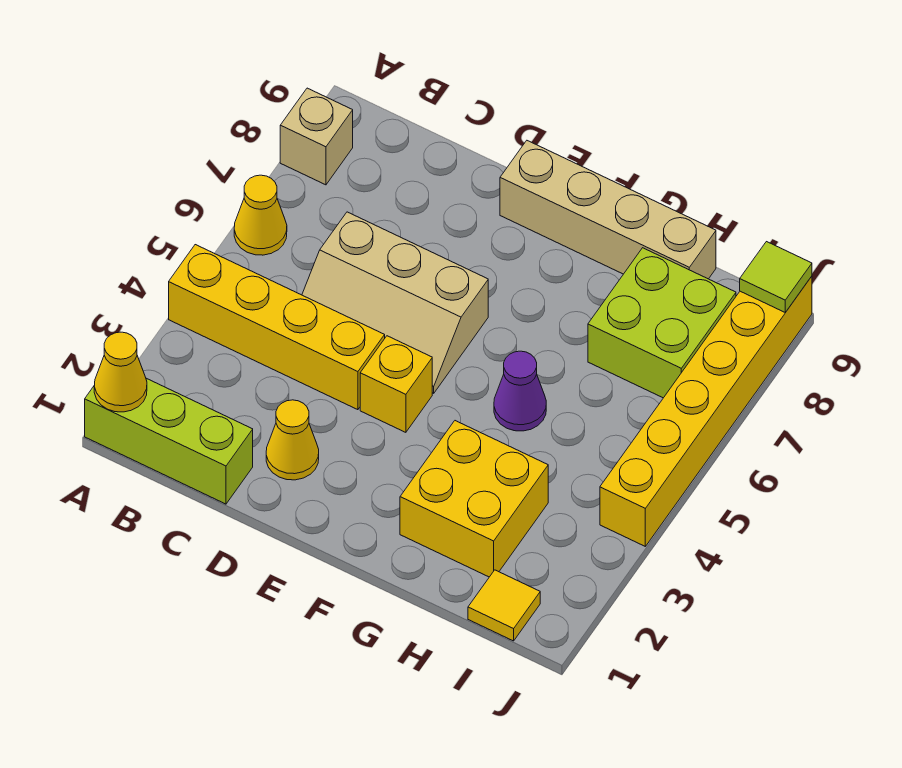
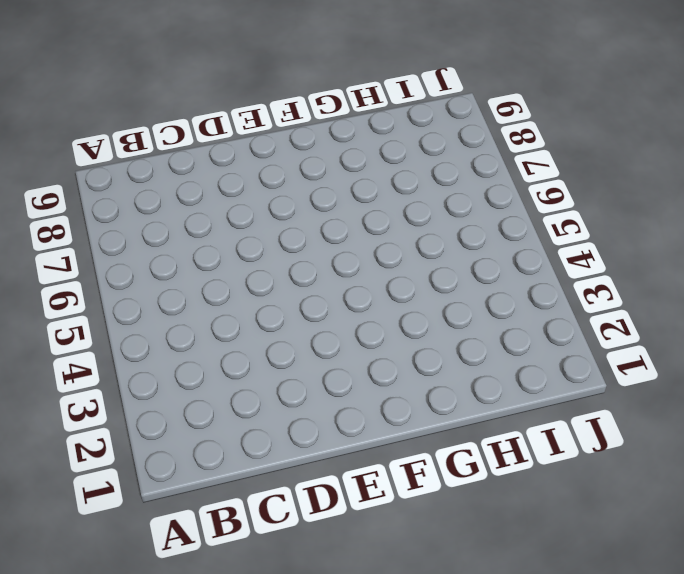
none -> lime 1x3 brick [85,378,253,504]
none -> yellow 1x4 brick [169,245,385,410]
none -> yellow 1x1 cone [234,175,287,255]

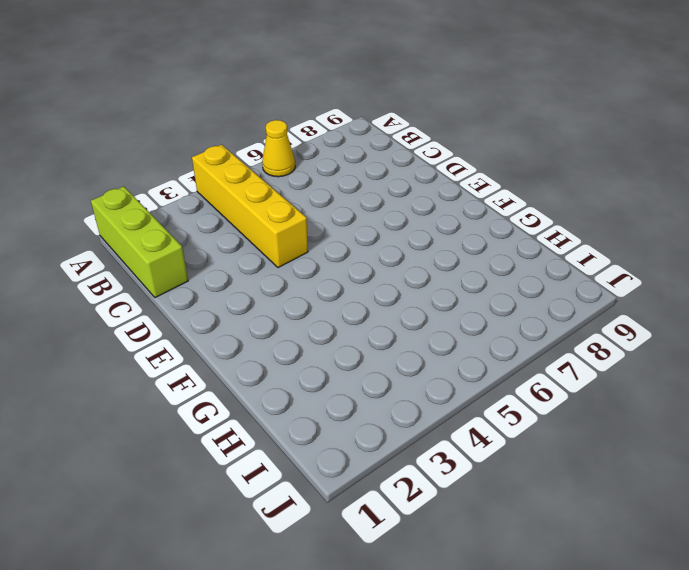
none -> tan 1x1 brick [280,88,353,185]
none -> tan 2x3 slope [302,212,488,393]
none -> yellow 1x1 cone [266,400,319,480]

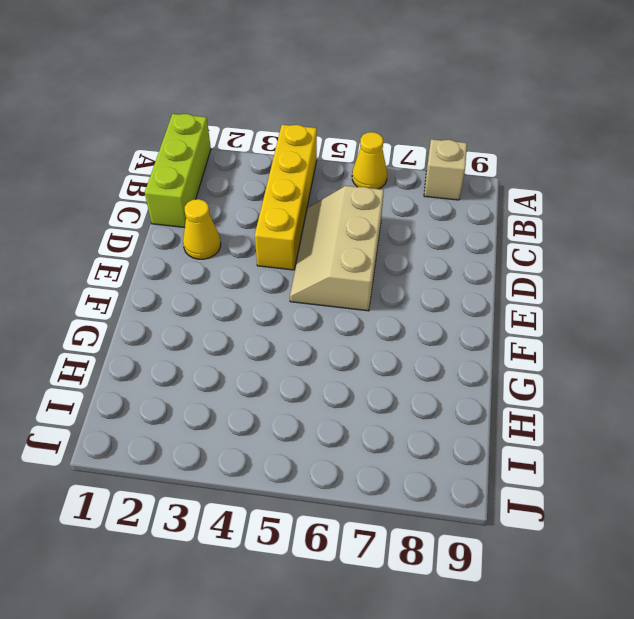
none -> yellow 1x1 brick [360,336,432,432]
none -> tan 1x4 brick [500,141,716,279]
none -> yellow 2x2 brick [400,421,548,577]

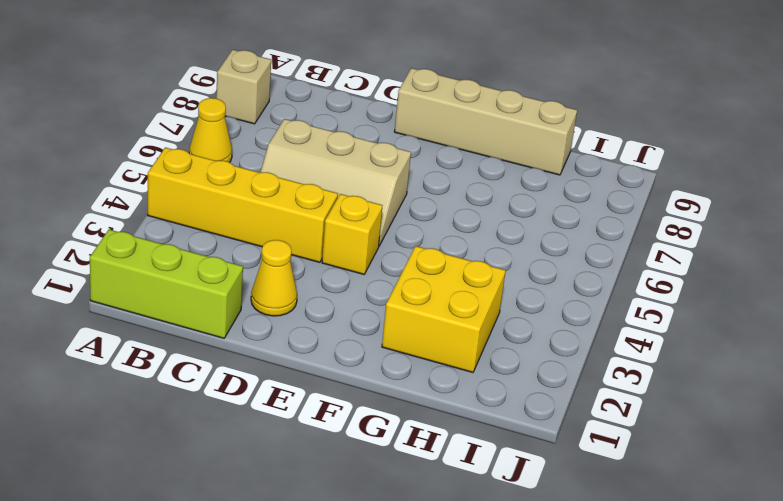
none -> purple 1x1 cone [494,351,546,431]
none -> lime 2x2 brick [588,248,736,398]
none -> yellow 1x1 tile [468,570,540,641]

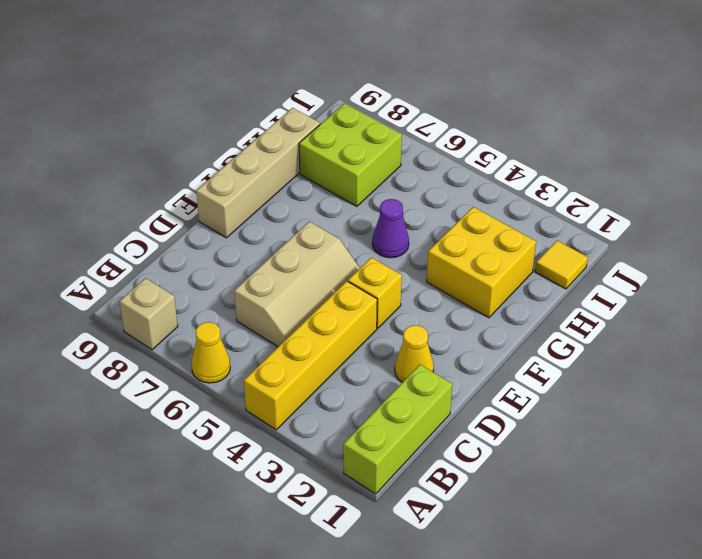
none -> yellow 1x6 brick [600,276,812,546]
none -> yellow 1x1 cone [94,332,147,412]
none -> lime 1x1 tile [740,242,812,312]

